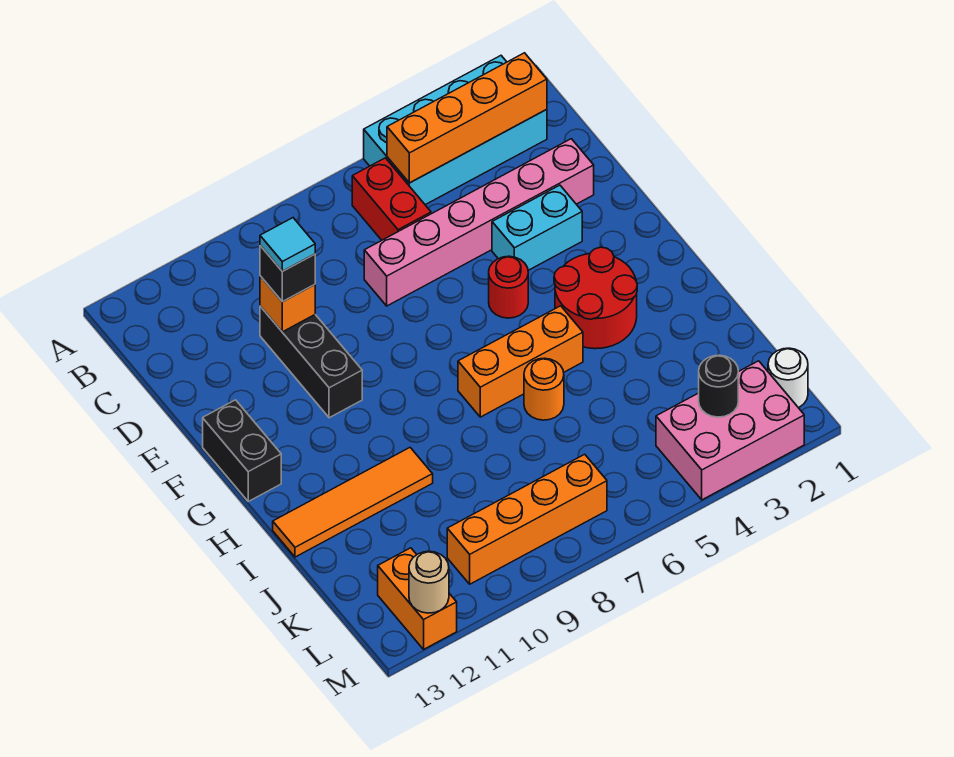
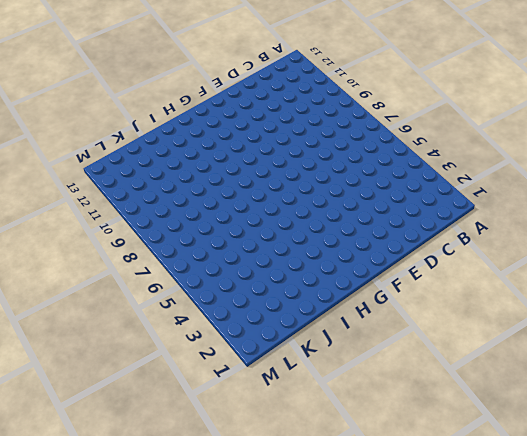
none -> cyan 2x4 brick [364,56,547,205]
none -> red 1x2 brick [352,158,431,240]
none -> pink 1x6 brick [364,139,594,306]

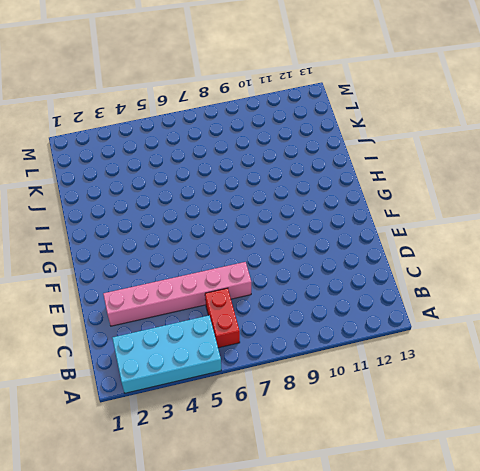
none -> black 1x3 brick [260,306,362,418]
none -> cyan 1x2 brick [492,185,582,270]
none -> red 1x1 round brick [489,256,528,318]

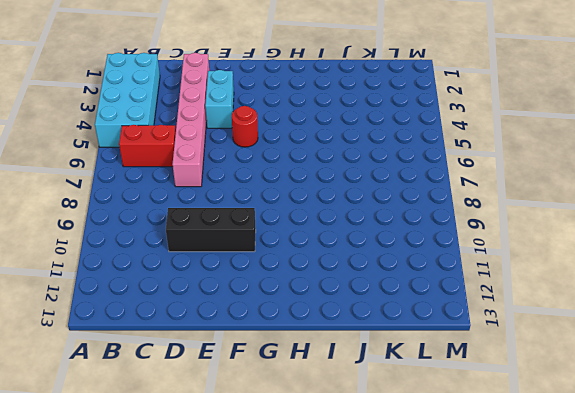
none -> black 1x2 brick [203,400,281,501]
none -> red 2x2 round brick [554,247,637,349]
none -> orange 1x3 brick [458,306,583,417]

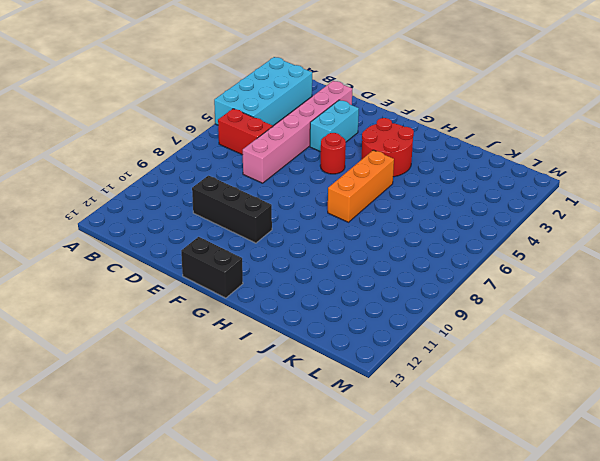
none -> orange 1x1 round brick [524,358,564,420]
none -> orange 1x4 tile [273,448,433,557]
none -> white 1x1 round brick [768,348,808,408]

